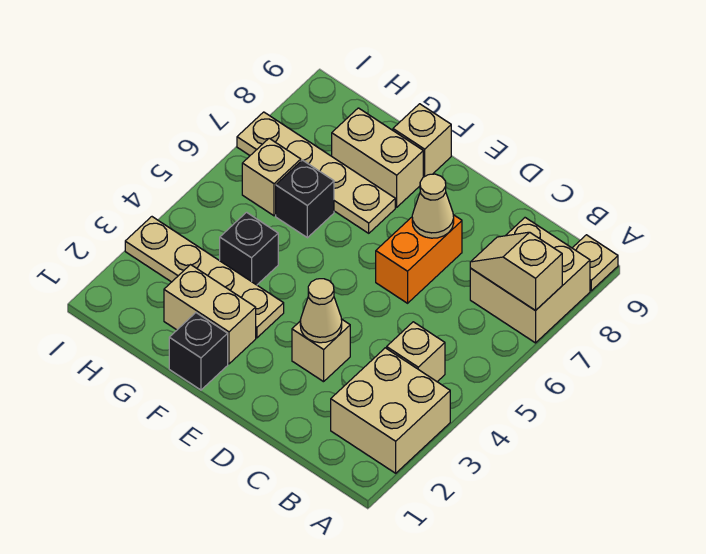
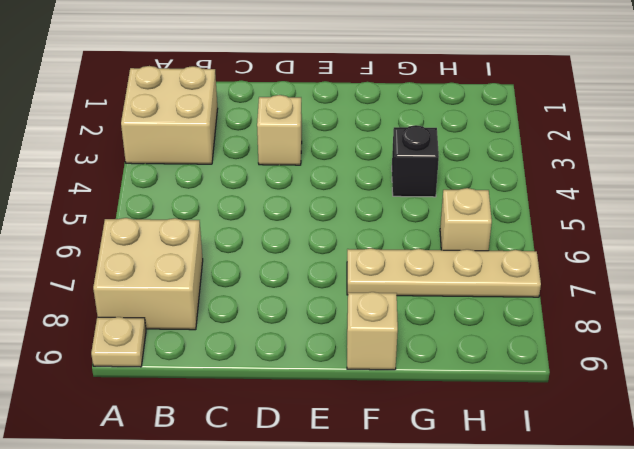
none -> tan 1x1 brick [387,322,445,382]
none -> orange 1x2 brick [376,215,462,303]
none -> black 1x1 brick [169,313,228,390]

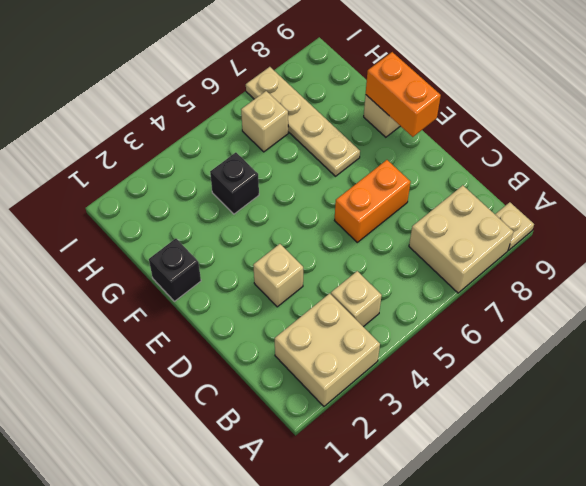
orange 1x2 brick [366,52,441,137] -> none
none -> tan 1x2 brick [164,265,256,364]
none -> tan 1x4 plate [125,217,284,338]
none -> tan 1x2 brick [332,108,423,207]

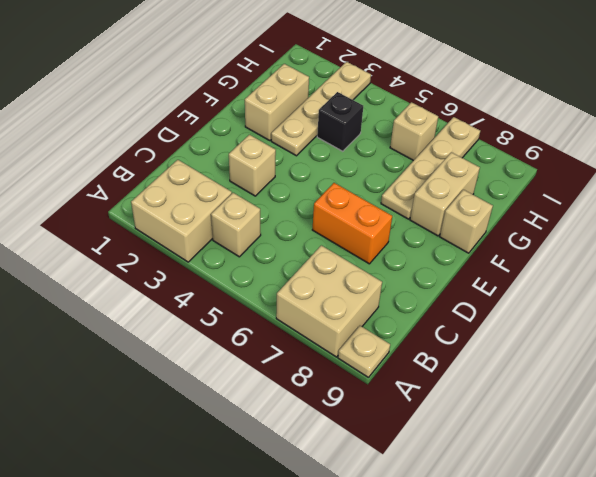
none -> black 1x1 brick [169,313,228,390]
none -> black 1x1 brick [276,160,334,238]
none -> tan 1x2 slope [470,232,562,311]

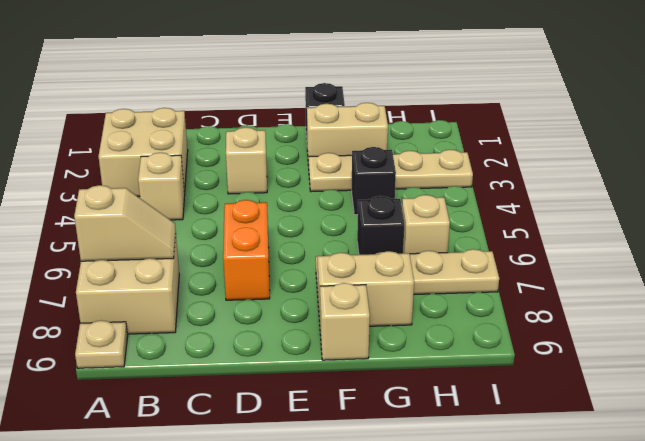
none -> tan 1x1 cone [300,279,342,343]
none -> tan 1x1 cone [412,174,454,238]

